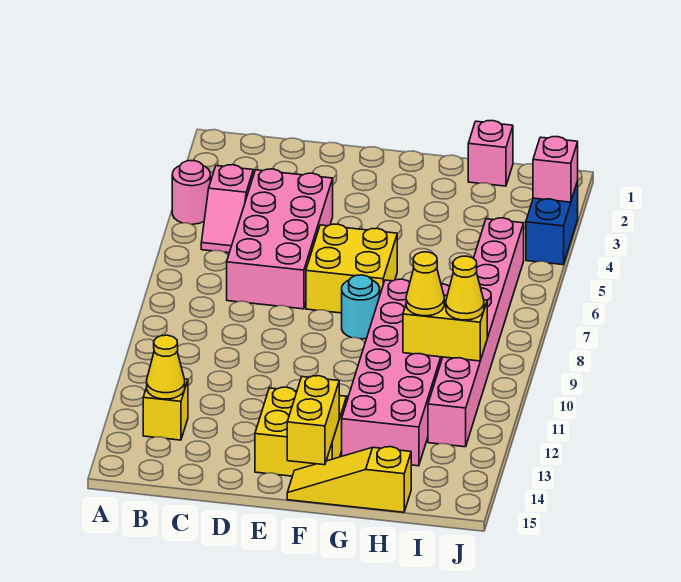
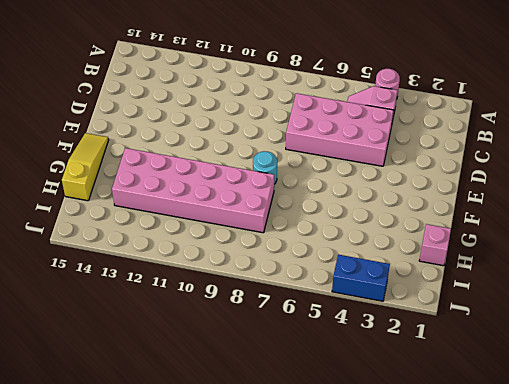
none -> yellow 1x1 brick [143,379,188,440]
none -> yellow 2x2 brick [306,224,397,313]
none -> yellow 2x2 brick [255,387,347,476]

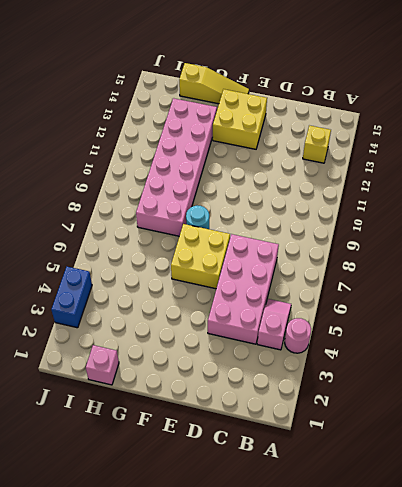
none -> pink 1x8 brick [428,218,524,447]
none -> yellow 1x1 cone [147,335,185,399]
none -> yellow 1x2 brick [287,376,339,465]

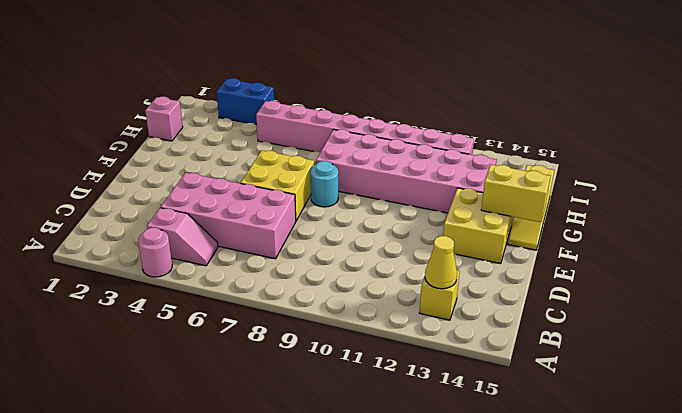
none -> yellow 1x2 brick [403,296,487,361]
none -> pink 1x1 brick [533,137,578,202]
none -> yellow 1x1 cone [406,252,444,316]

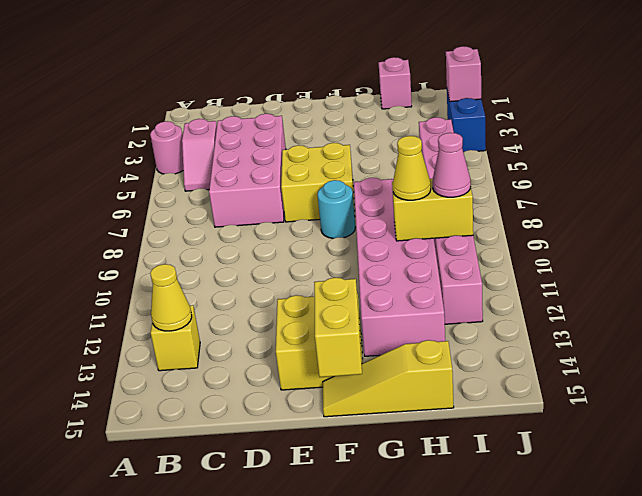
pink 1x1 cone [432,133,471,197] -> yellow 1x1 cone [446,256,484,320]

